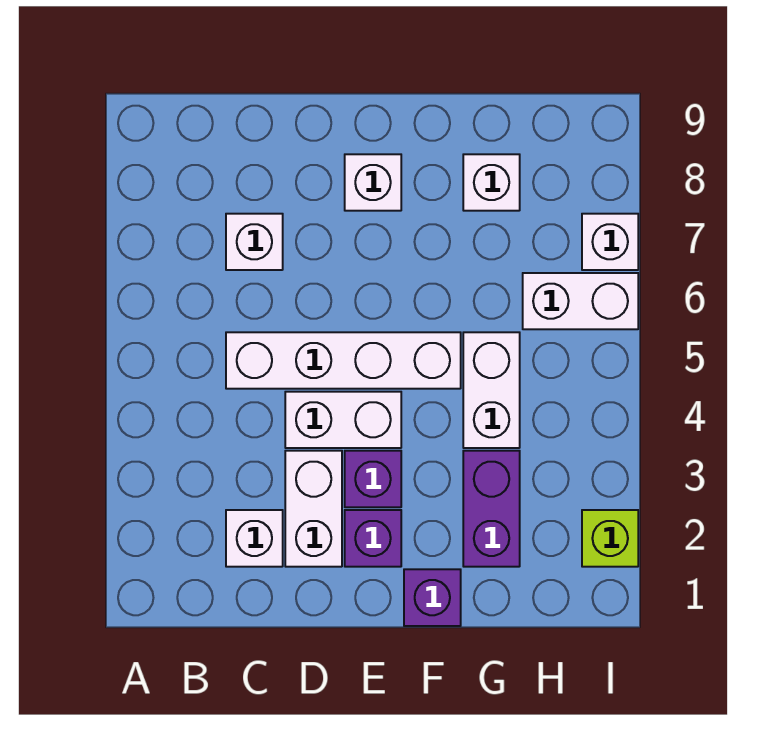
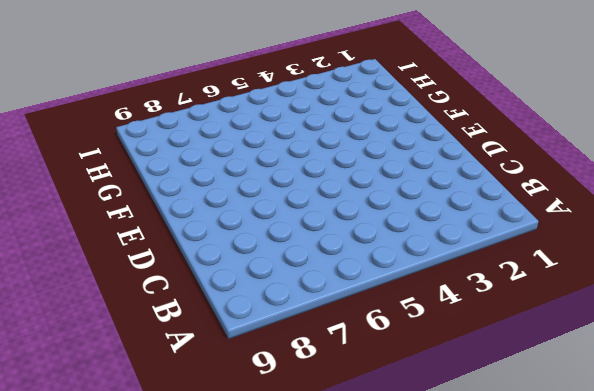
none -> white 1x1 brick [226,510,283,567]
none -> white 1x4 brick [226,332,461,389]
none -> white 1x1 brick [226,214,283,270]

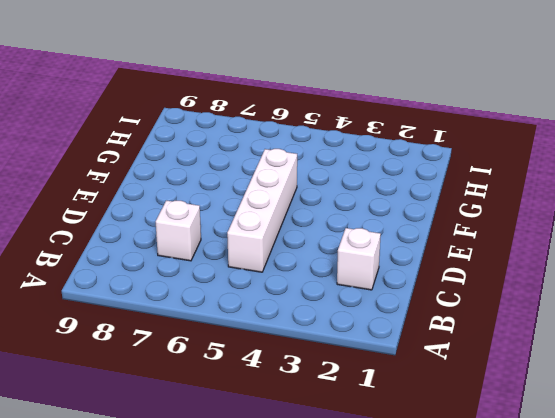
none -> white 1x2 brick [285,451,342,567]
none -> white 1x2 brick [285,392,401,448]
none -> purple 1x1 brick [345,510,401,567]

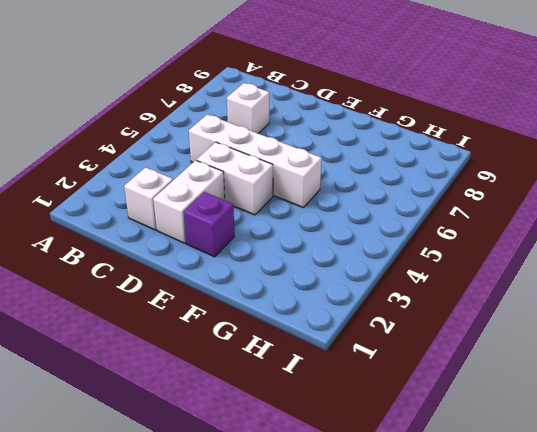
none -> purple 1x1 brick [345,451,401,507]
none -> white 1x1 brick [345,154,401,211]
none -> purple 1x1 brick [404,569,461,626]

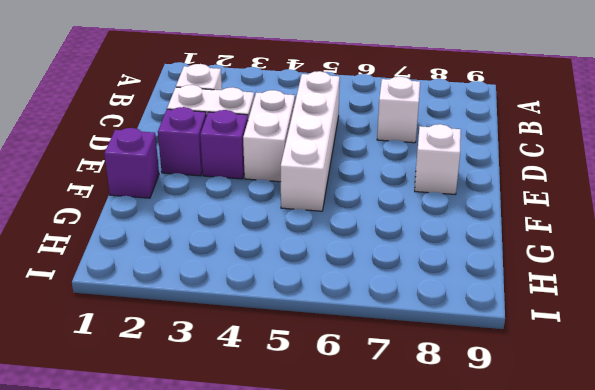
none -> purple 1x2 brick [463,451,520,567]
none -> white 1x2 brick [463,332,520,448]
none -> white 1x1 brick [463,154,520,211]

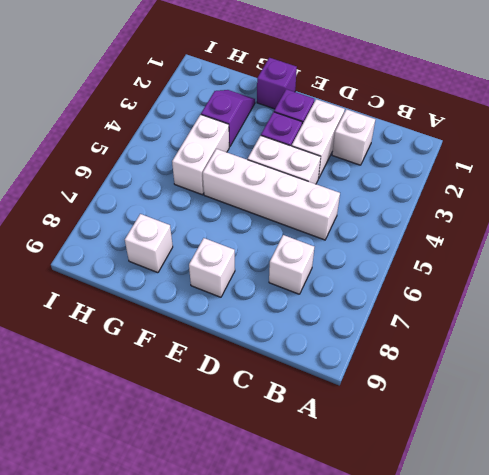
purple 1x2 slope [201,90,255,147] -> purple 1x2 brick [463,451,520,567]
none -> white 1x2 brick [523,273,638,329]
none -> lime 1x1 brick [582,510,638,567]
none -> white 1x1 brick [582,214,638,270]

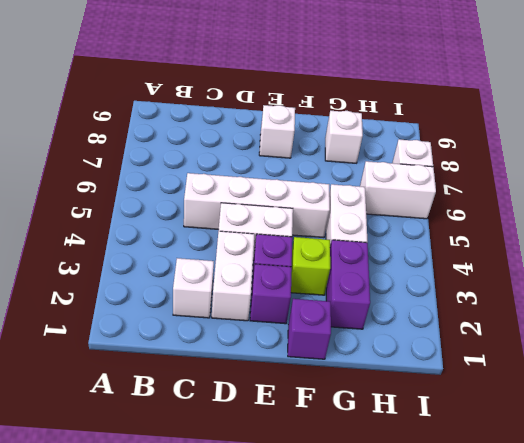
lime 1x1 brick [291,237,330,295] -> lime 1x1 brick moved to [582,510,638,567]
none -> white 1x1 brick [226,214,283,270]

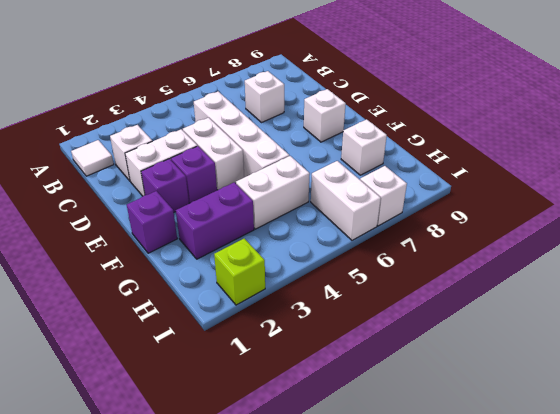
white 1x1 tile [71,140,114,176] -> none

